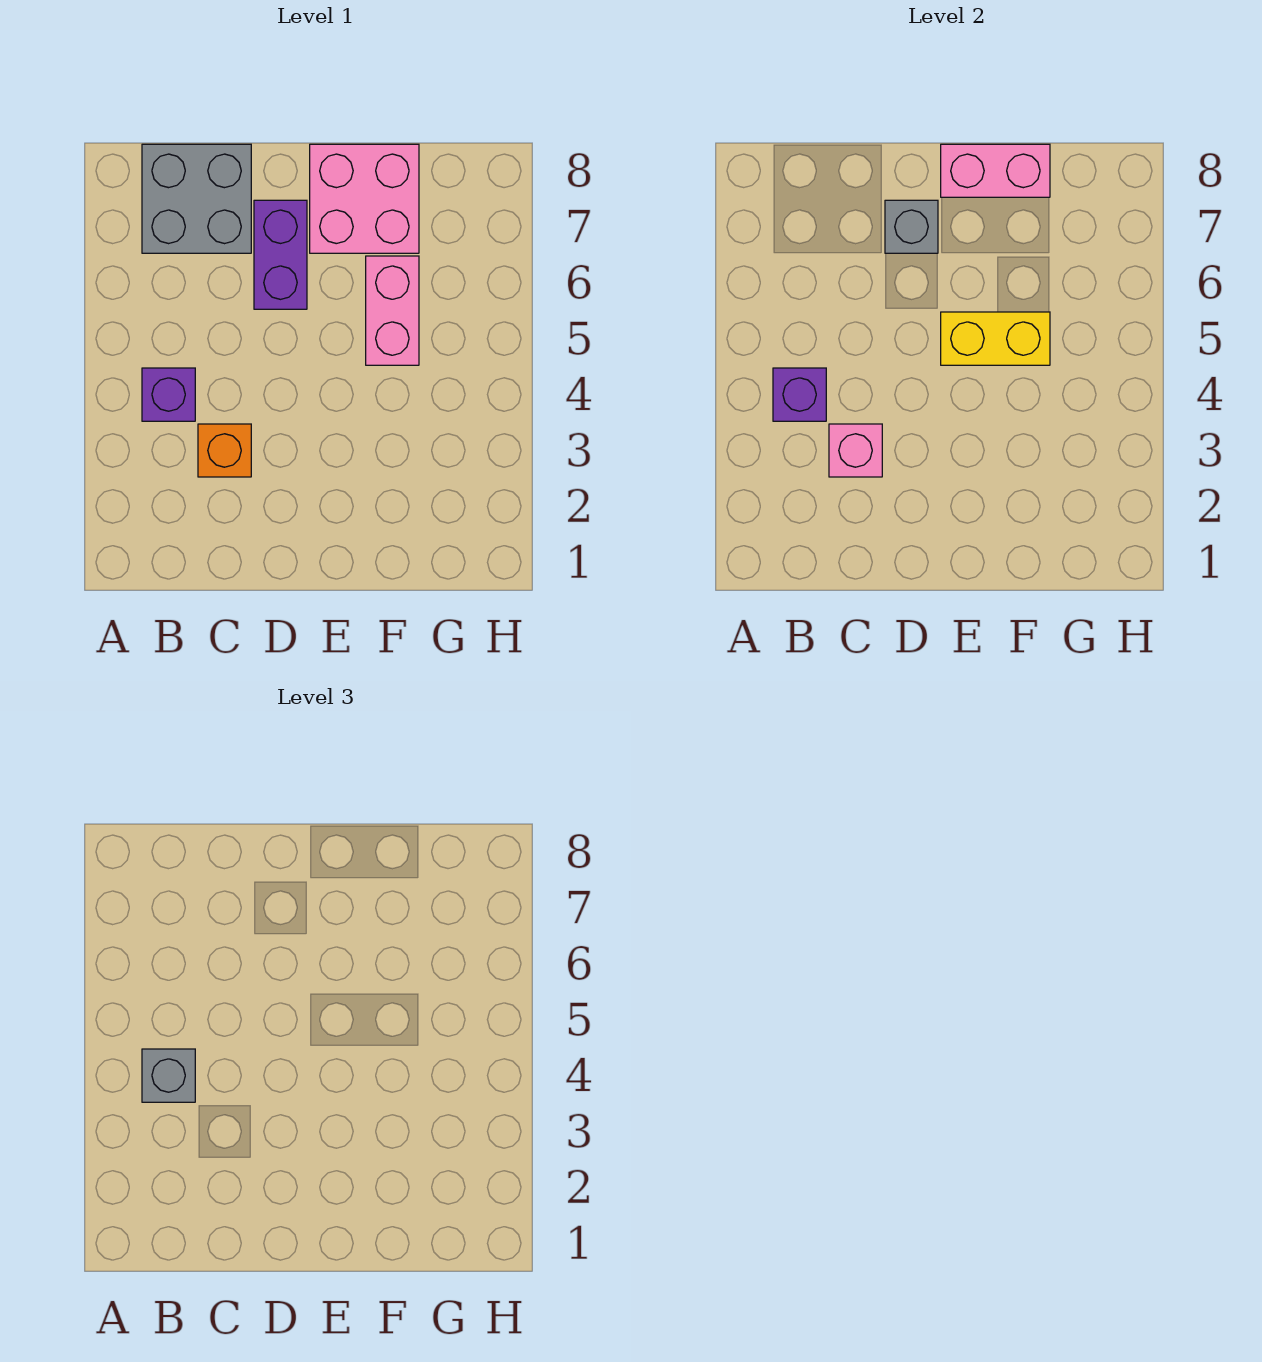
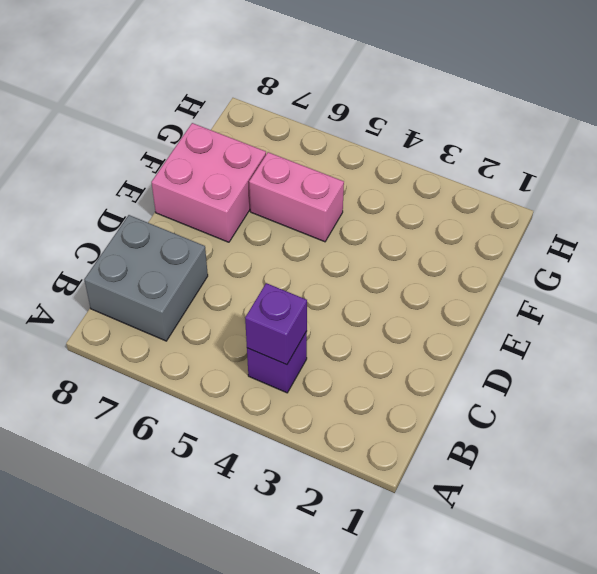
none -> orange 1x1 brick [198,424,251,477]
none -> purple 1x2 brick [254,200,307,309]
none -> pink 1x1 brick [829,424,882,477]

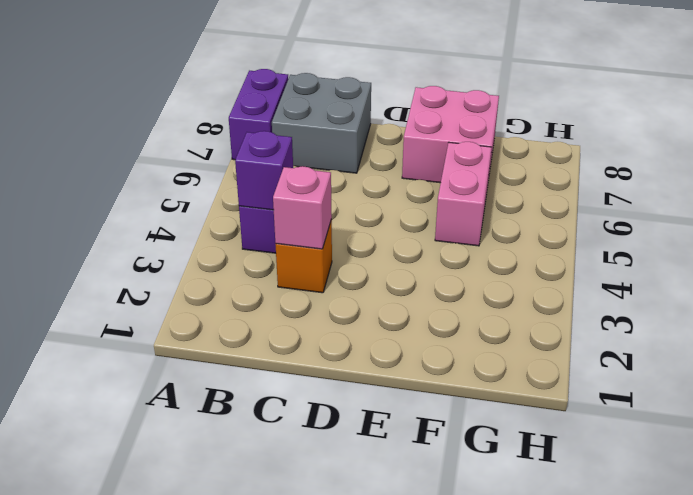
purple 1x2 brick [229,69,288,160] -> purple 1x2 brick moved to [254,200,307,309]
none -> grey 1x1 brick [885,200,938,253]
none -> yellow 1x2 brick [941,312,1050,365]
none -> pink 1x2 brick [941,144,1050,197]

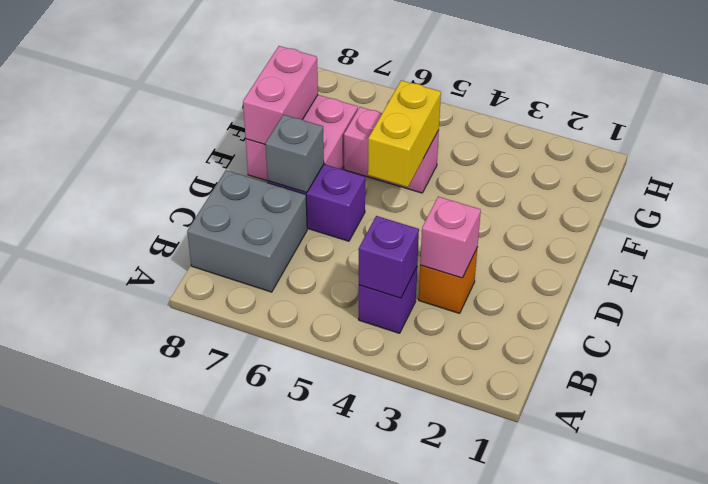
none -> grey 1x1 brick [142,1049,195,1102]

